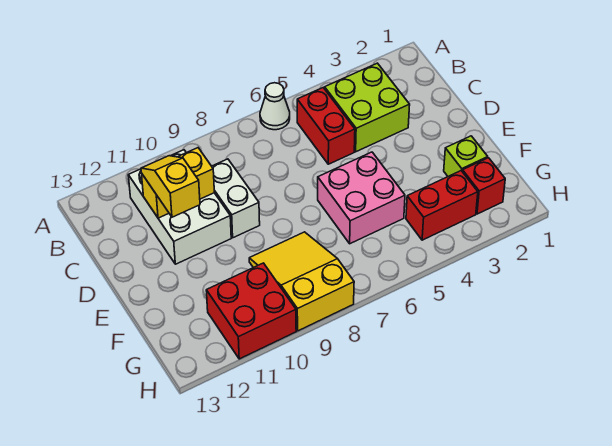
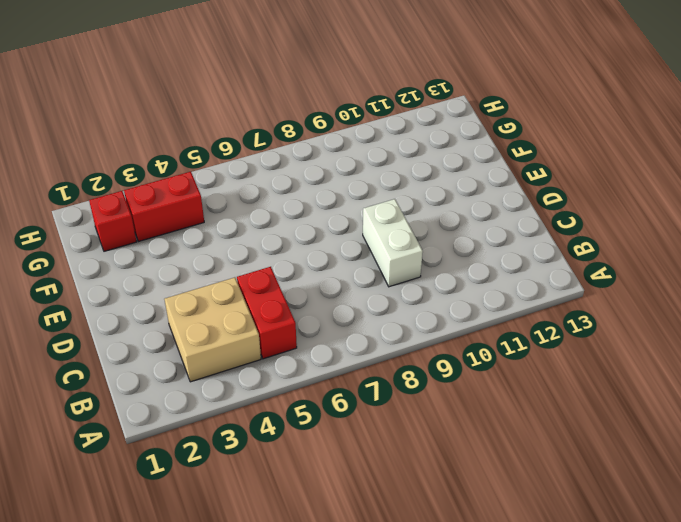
tan 2x2 brick [165,277,261,382] -> lime 2x2 brick [325,63,410,152]
none -> white 1x1 cone [260,83,290,130]
none -> white 2x3 brick [128,150,231,264]
none -> pink 2x2 brick [318,152,405,244]

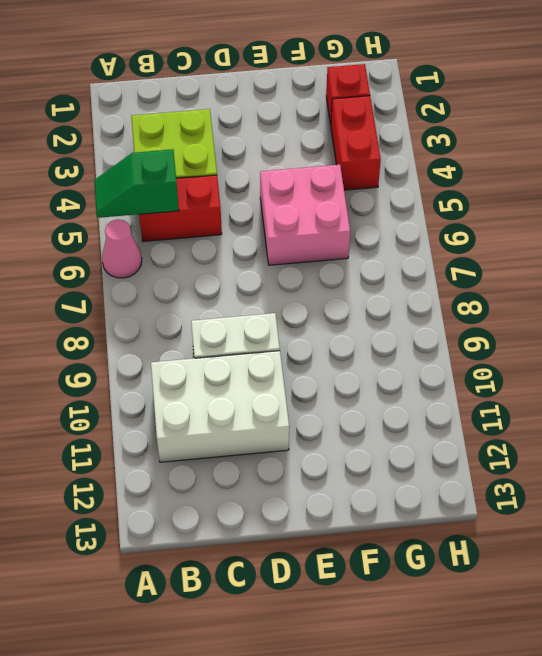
green 1x2 slope [94,149,179,218] -> none
pink 1x1 cone [102,219,142,278] -> white 1x1 cone [260,83,290,130]
none -> lime 1x1 brick [444,136,488,176]
none -> yellow 2x3 slope [249,232,354,331]
none -> red 2x2 brick [206,263,296,359]

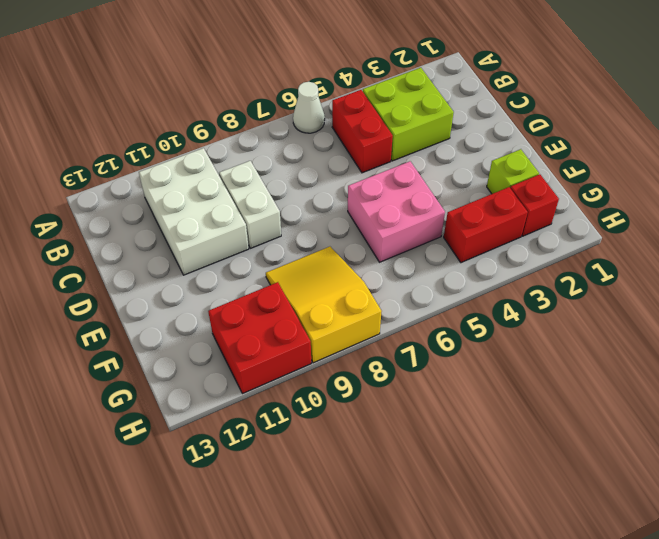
none -> yellow 1x2 brick [141,148,214,218]
none -> yellow 1x2 slope [141,156,200,217]

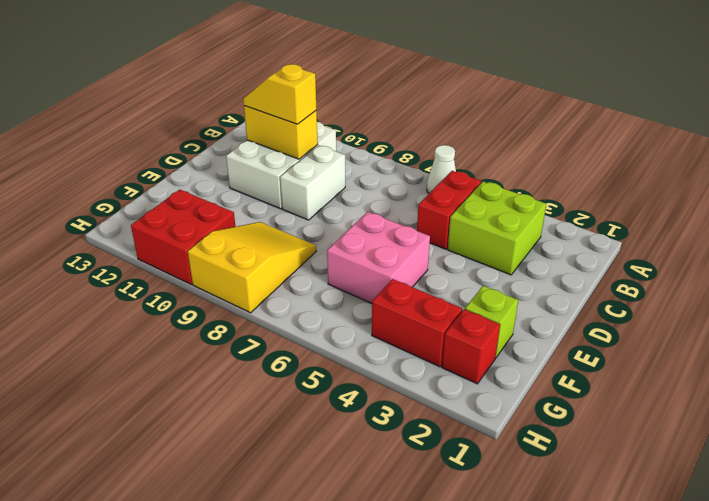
yellow 1x2 slope [243,64,316,124] -> yellow 1x2 slope turned to [141,156,200,217]

